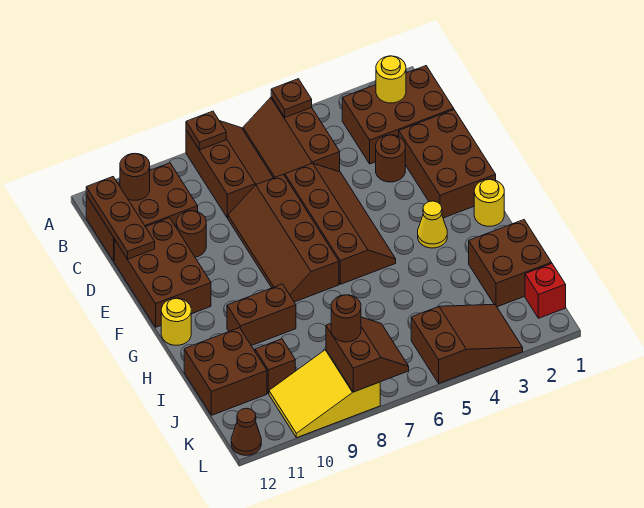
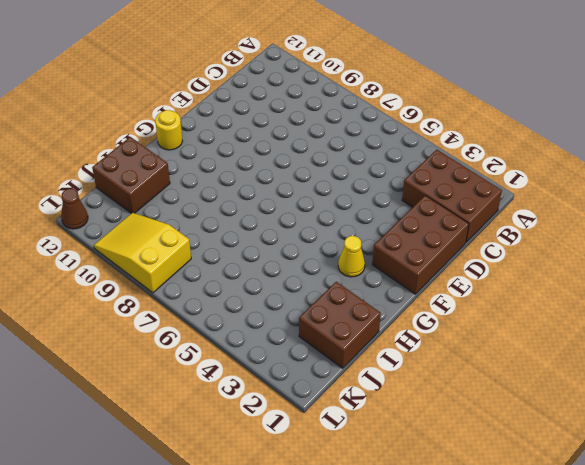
none -> brown 2x3 slope [243,97,340,178]
none -> brown 2x3 slope [186,121,273,218]
none -> brown 2x3 brick [86,163,198,261]

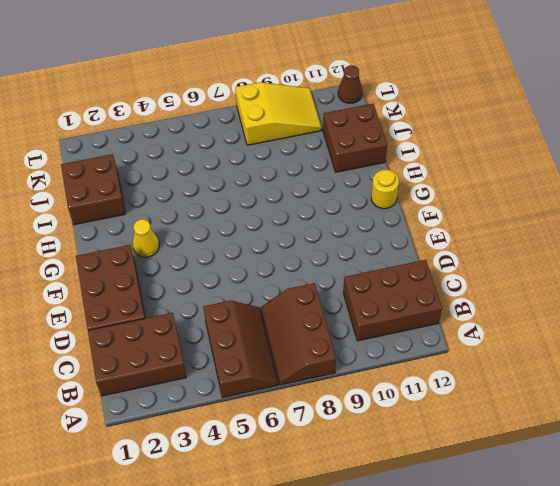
none -> brown 1x1 round brick [376,135,405,182]
none -> brown 2x4 slope [285,163,396,284]
none -> brown 2x4 slope [228,174,339,302]

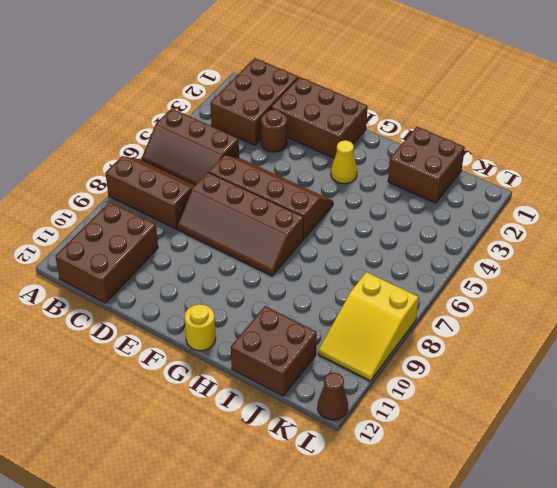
none -> brown 1x1 round brick [176,211,206,257]
none -> brown 2x3 brick [114,218,211,327]
none -> yellow 1x1 round brick [474,179,504,226]

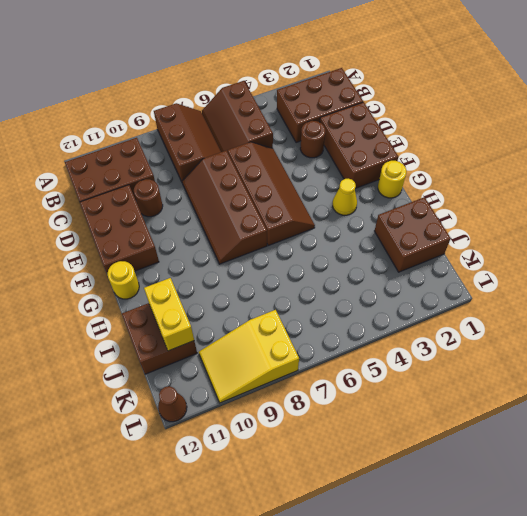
yellow 1x2 brick [144,278,194,351] -> none
none -> brown 1x2 brick [227,284,296,346]
none -> brown 1x1 brick [255,339,295,394]
none -> red 1x1 brick [525,264,566,318]

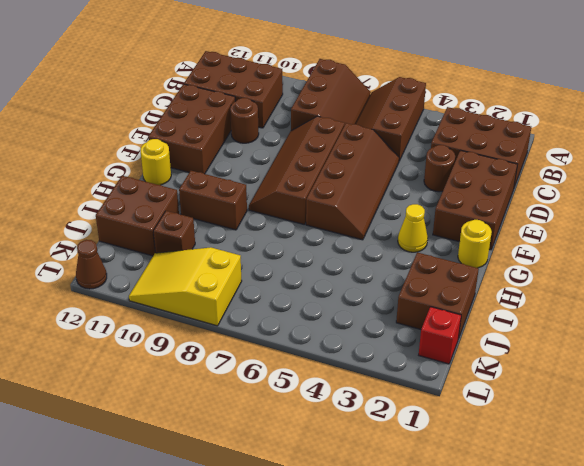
none -> brown 2x3 slope [411,305,523,383]
none -> brown 1x1 plate [271,79,312,117]
none -> brown 1x1 plate [186,111,226,150]

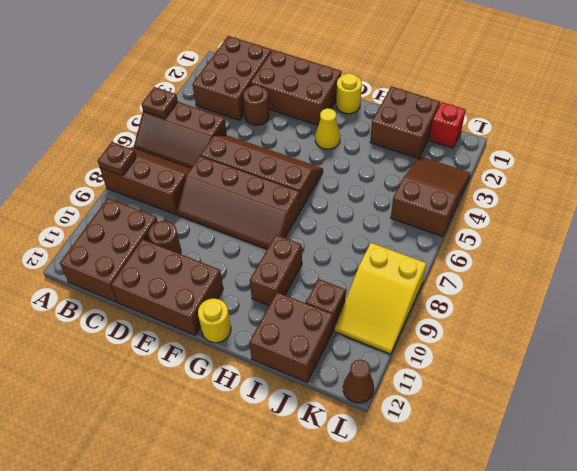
none -> yellow 1x1 round brick [376,56,406,103]
none -> brown 1x1 round brick [120,153,150,200]
none -> brown 1x3 plate [86,177,155,259]

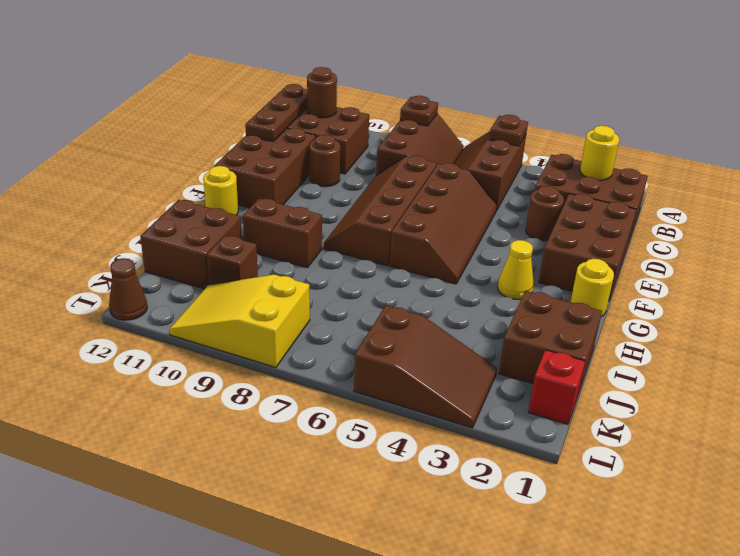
none -> brown 2x2 slope [326,317,409,392]
none -> brown 1x1 round brick [331,295,361,342]

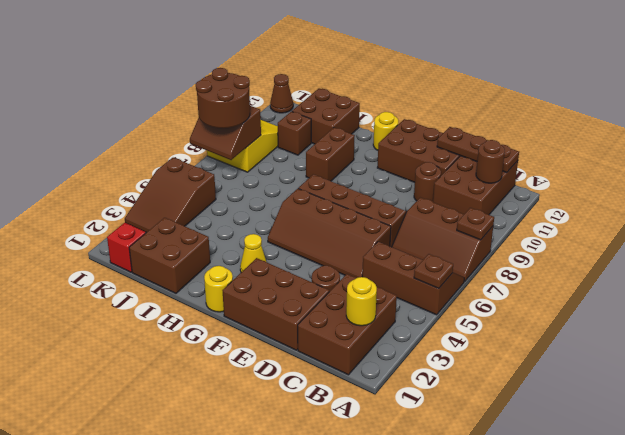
brown 2x2 round brick [196,68,250,128] -> brown 1x1 round brick [331,295,361,342]

